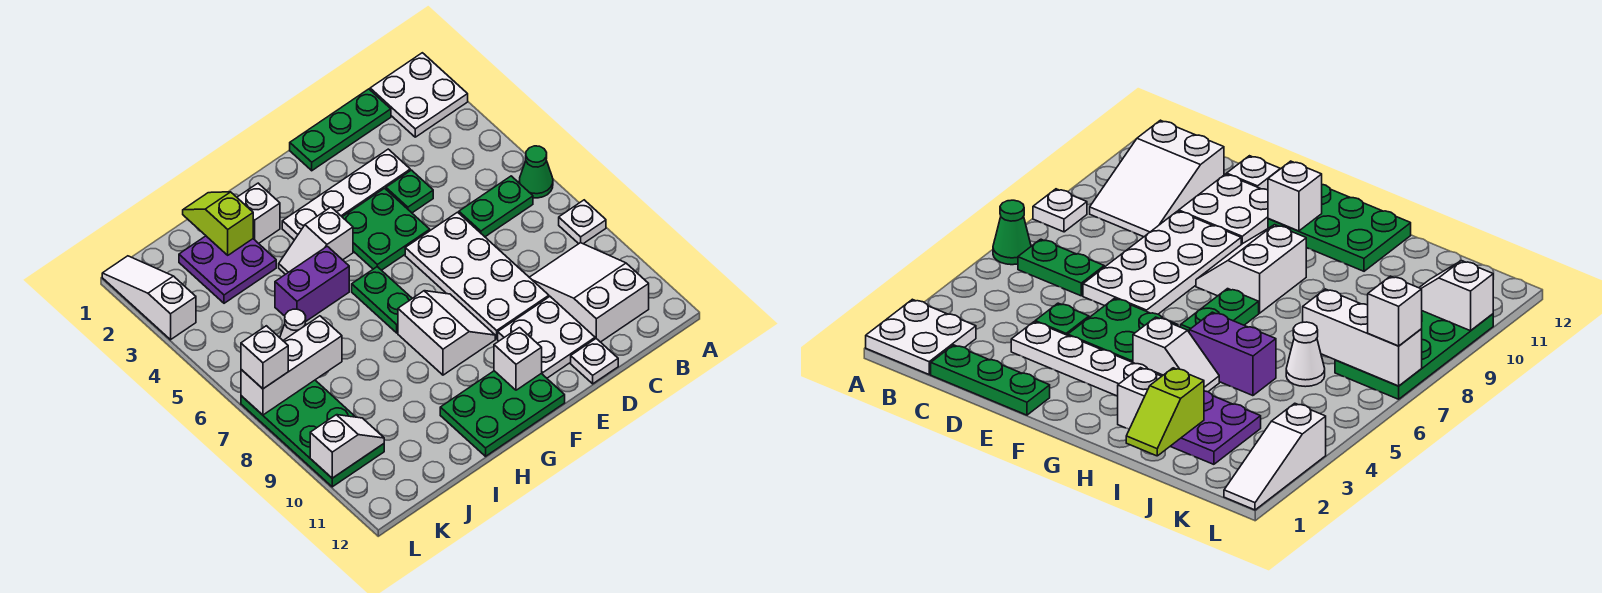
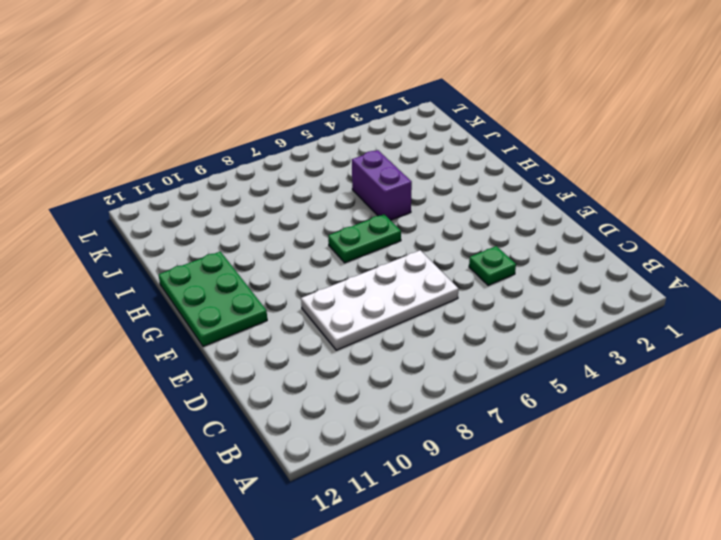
none -> white 2x2 plate [370,53,468,137]
none -> green 1x1 cone [519,146,553,198]
none -> white 1x1 plate [559,200,606,244]

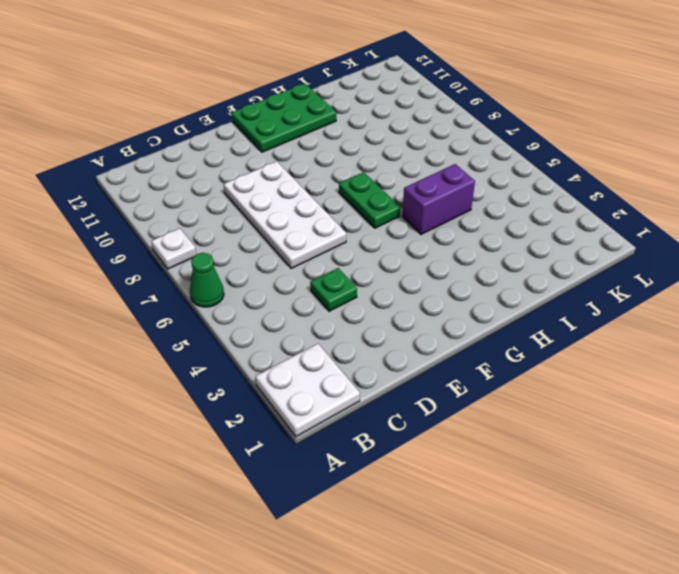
none -> green 1x2 plate [459,176,533,237]
none -> white 2x3 slope [529,243,649,342]
none -> green 1x3 plate [290,89,391,171]

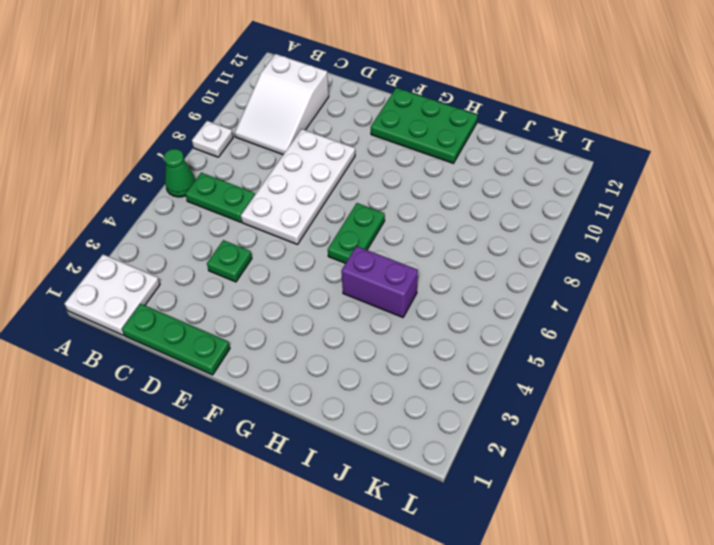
none -> white 1x4 plate [282,149,410,240]
none -> white 2x2 plate [498,297,595,378]
none -> white 1x1 plate [571,339,618,384]

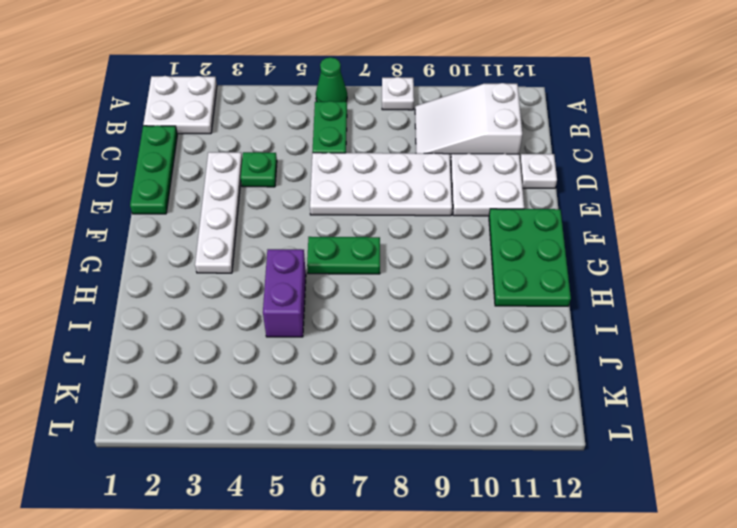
none -> green 2x2 plate [343,188,430,270]
none -> white 2x2 slope [398,291,495,375]
none -> white 1x2 slope [279,207,353,274]

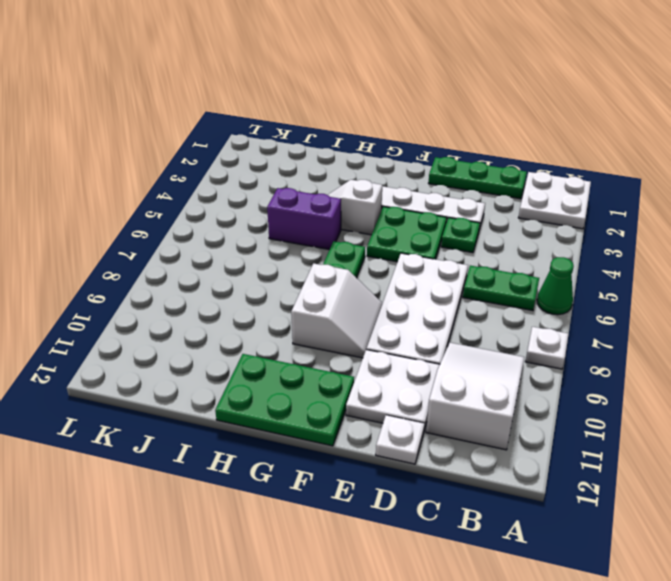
none -> white 1x1 brick [237,183,280,243]
none -> purple 2x2 plate [179,236,276,303]
none -> white 1x1 cone [280,309,306,340]

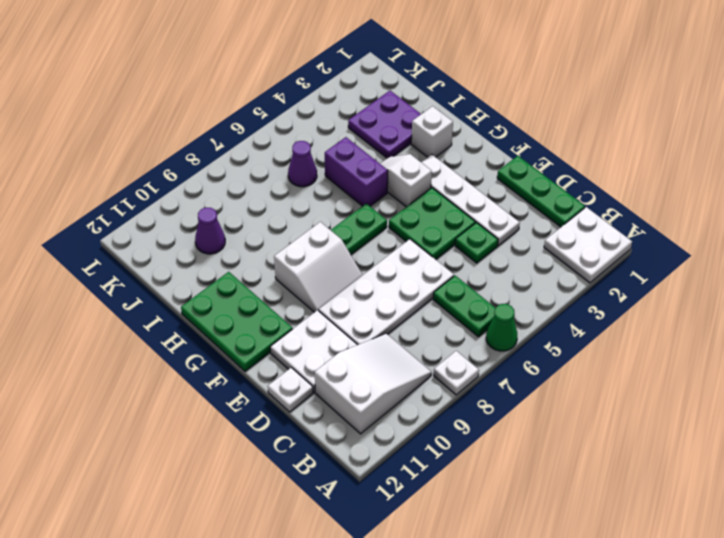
purple 1x1 cone [288,141,317,187] -> white 1x1 cone [280,309,306,340]
purple 1x1 cone [195,208,225,254] -> none
none -> green 2x4 plate [241,380,384,487]
none -> white 1x3 slope [102,256,196,340]
none -> white 1x1 brick [494,328,542,390]

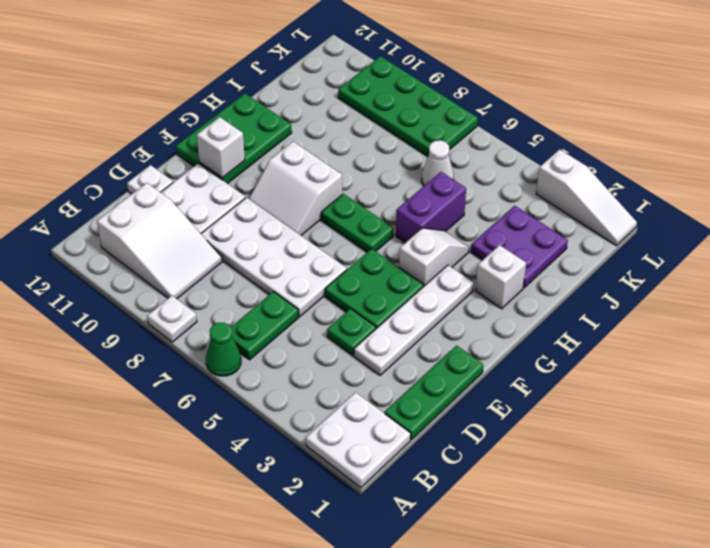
none -> lime 1x2 slope [183,192,253,255]
none -> white 1x3 brick [241,316,342,415]
none -> white 1x2 slope [310,415,384,478]

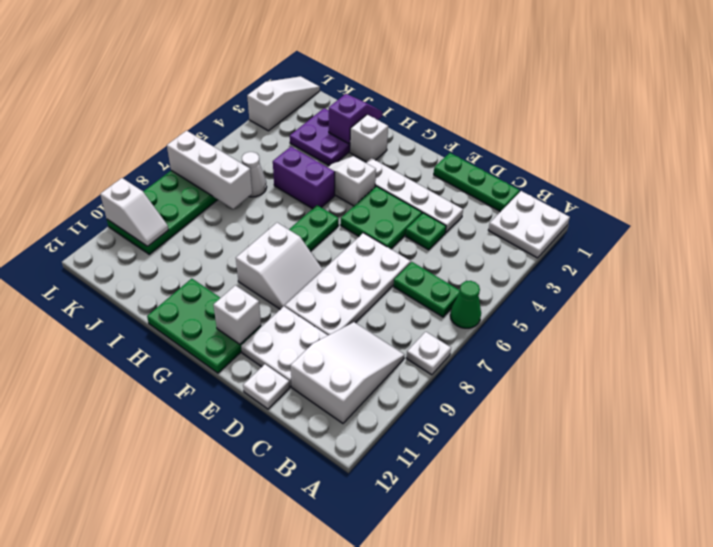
purple 1x2 slope [329,94,382,144] -> lime 1x2 slope [183,192,253,255]
none -> white 1x1 brick [241,326,288,389]

